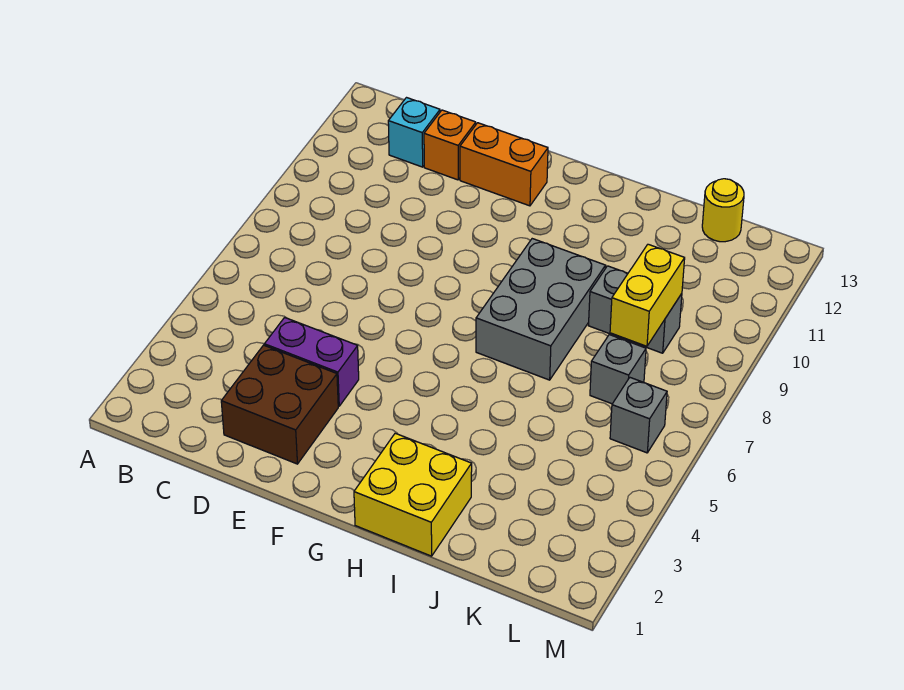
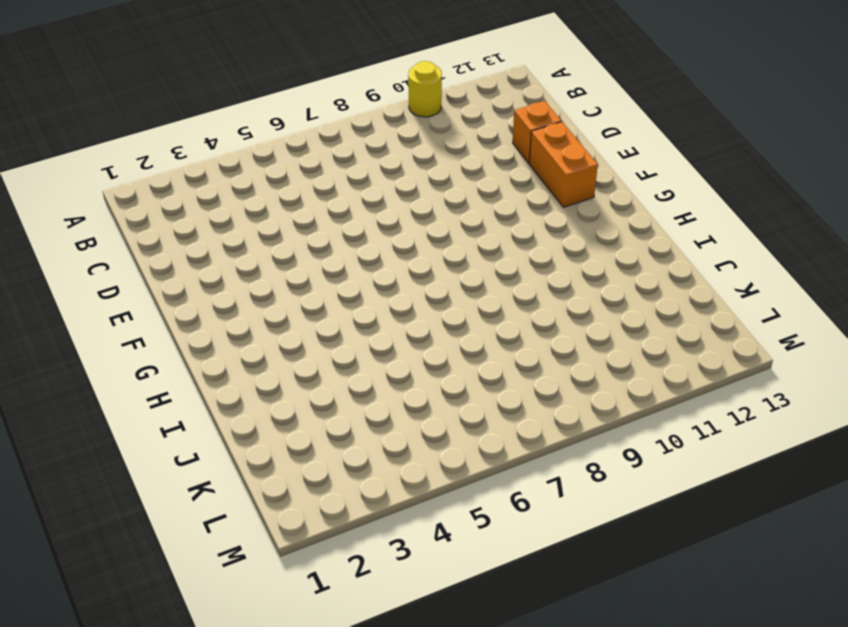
yellow 1x1 round brick [408,61,442,117] -> yellow 1x1 round brick moved to [702,179,744,242]
none -> cyan 1x1 brick [388,98,440,167]
none -> brown 2x2 brick [221,345,338,464]
none -> purple 1x2 brick [264,317,359,406]

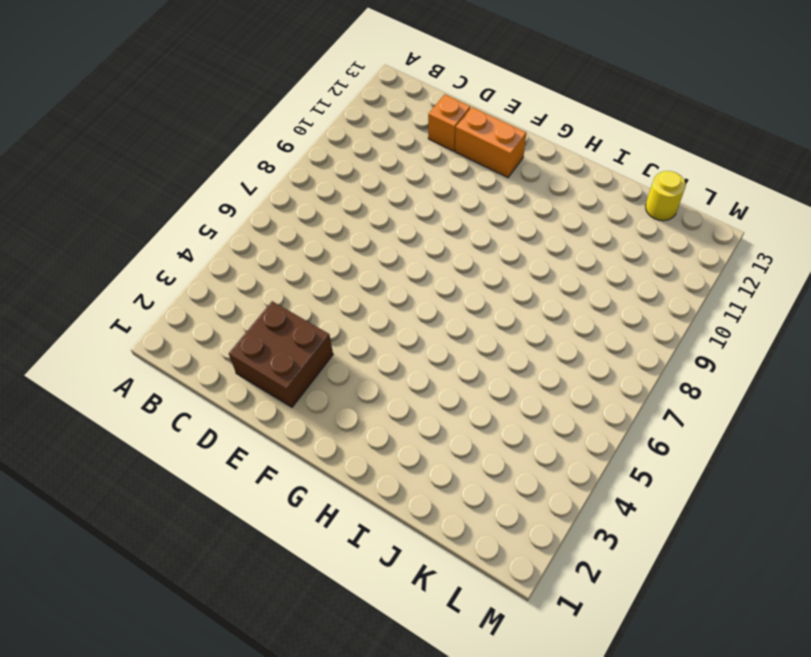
none -> cyan 1x1 brick [388,98,440,167]
none -> purple 1x2 brick [264,317,359,406]
none -> yellow 2x2 brick [354,433,472,556]

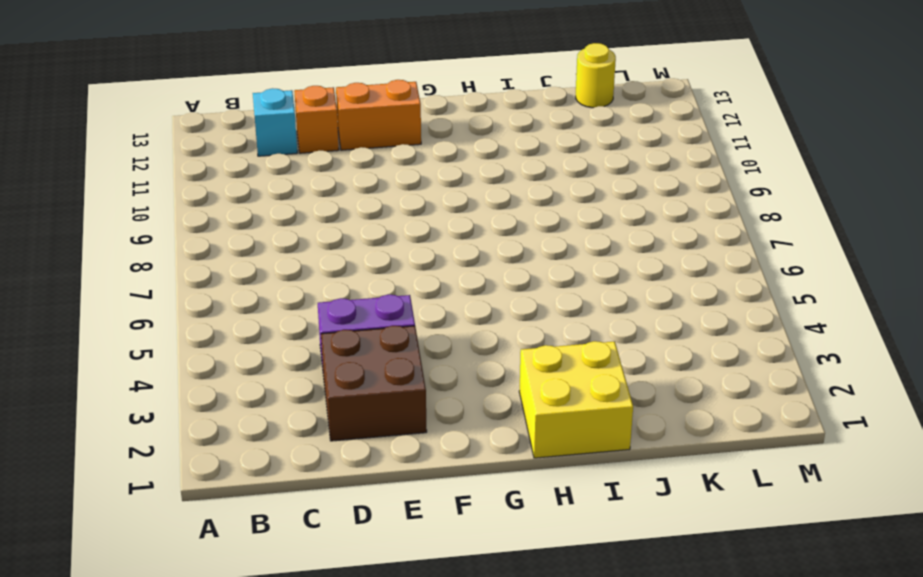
none -> grey 2x3 brick [476,239,606,380]
none -> grey 1x2 brick [588,266,682,353]
none -> grey 1x1 brick [590,335,646,404]

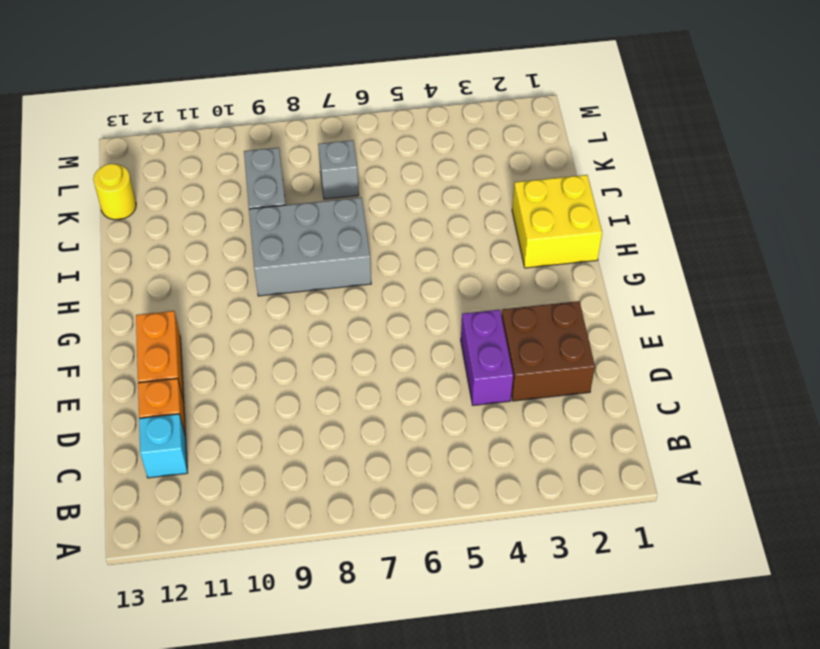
none -> grey 1x1 brick [610,378,667,453]
none -> yellow 1x2 brick [610,244,685,346]

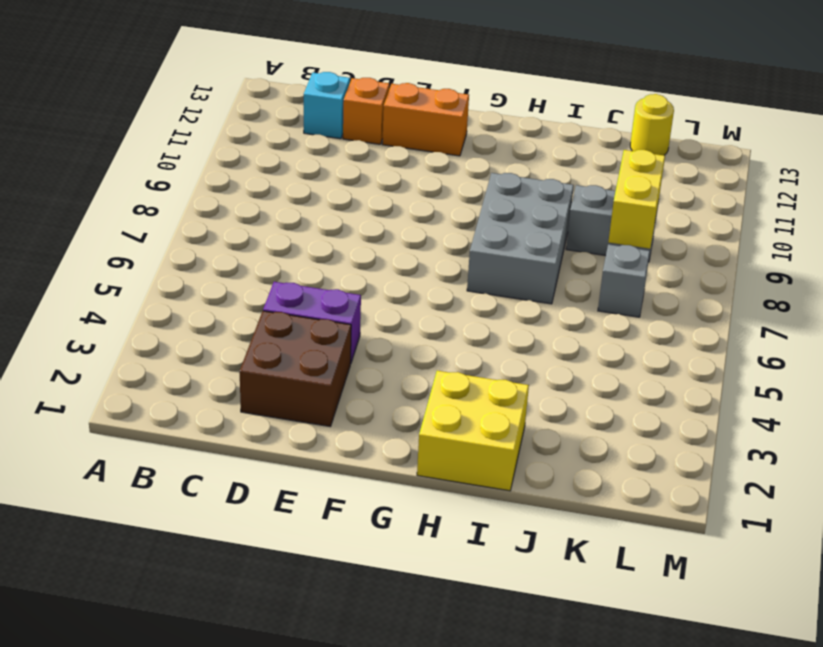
none -> grey 1x1 brick [610,378,667,453]

